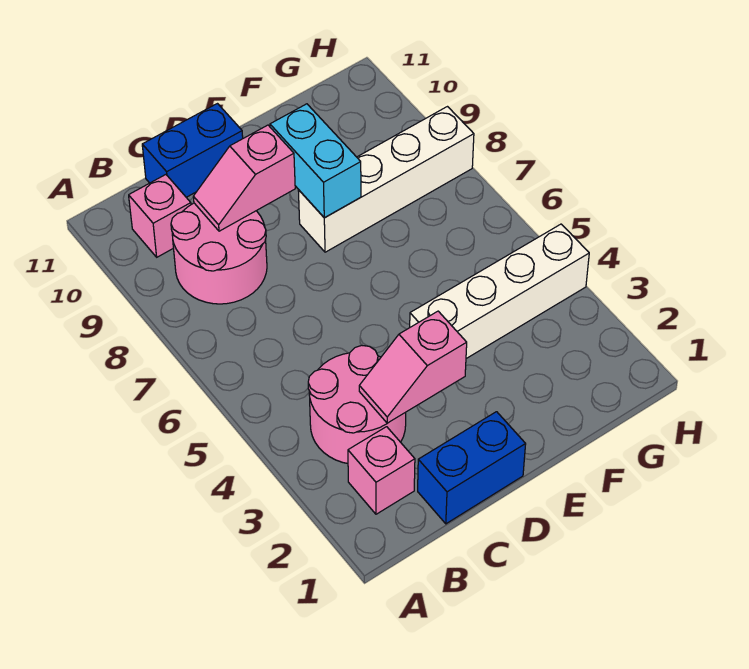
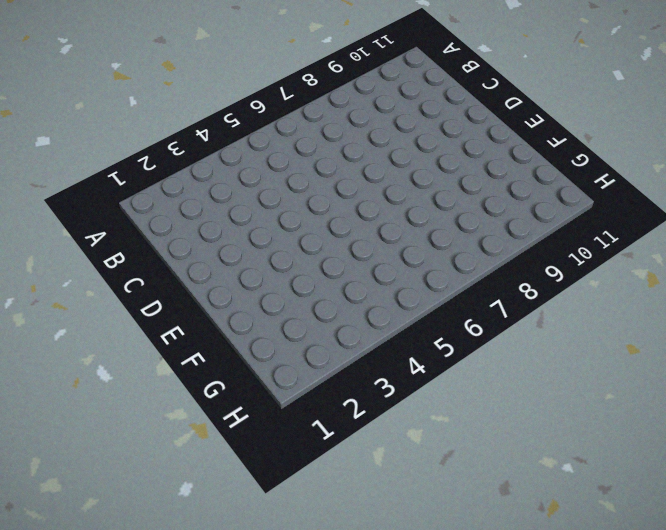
none -> pink 1x1 brick [348,427,415,514]
none -> pink 2x2 round brick [308,345,406,463]

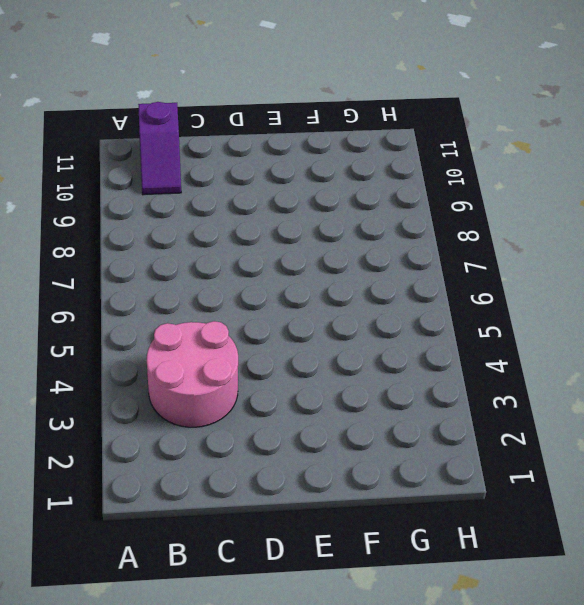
purple 1x2 slope [138,102,181,195] -> pink 1x1 brick [129,175,191,257]
none -> pink 1x1 brick [348,427,415,514]
none -> pink 2x2 round brick [171,203,267,304]

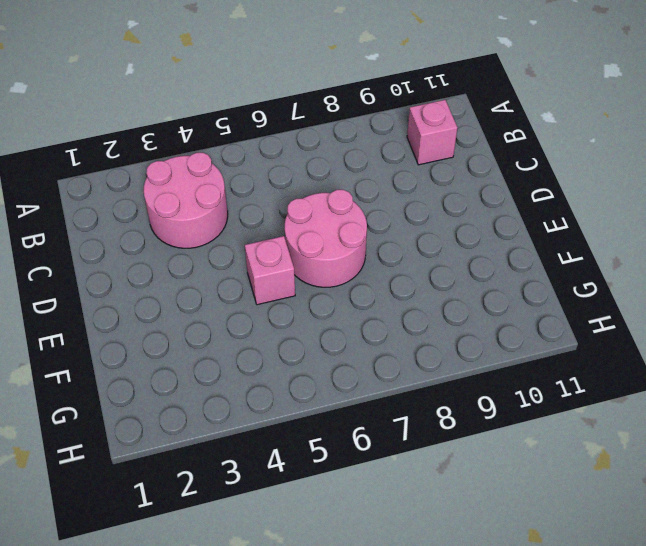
pink 2x2 round brick [285,190,367,287] -> pink 2x2 round brick moved to [171,203,267,304]
pink 1x1 brick [245,236,295,305] -> pink 1x1 brick moved to [348,427,415,514]
none -> blue 1x2 brick [418,412,526,524]
none -> blue 1x2 brick [142,104,243,197]

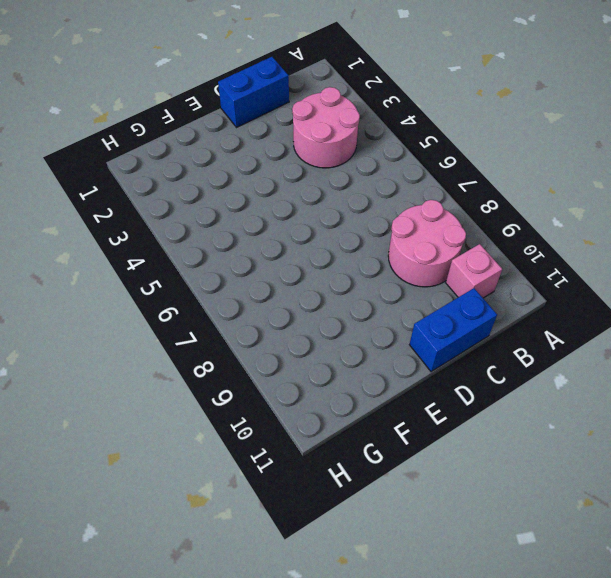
none -> pink 1x1 brick [348,427,415,514]
none -> white 1x4 brick [410,224,589,359]

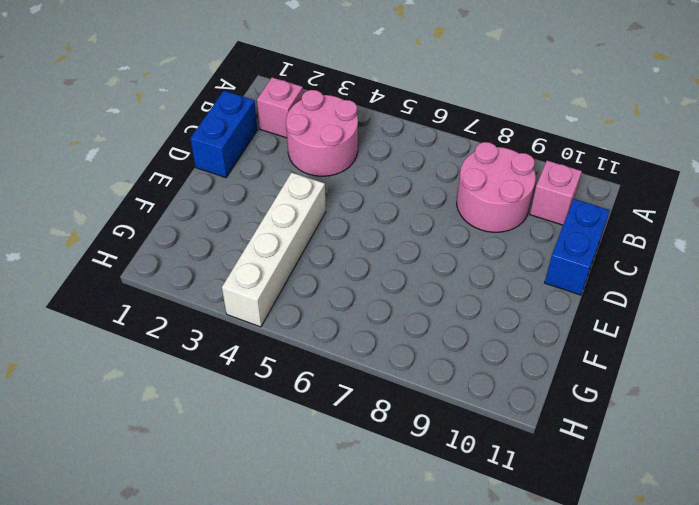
none -> white 1x4 brick [298,107,474,252]
none -> pink 1x2 slope [359,311,467,423]

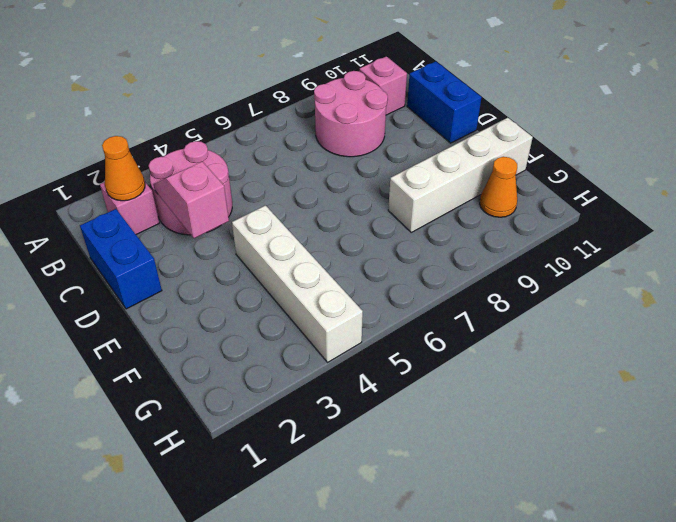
orange 1x1 cone [102,136,145,201] -> none
white 1x4 brick [388,118,533,232] -> white 1x4 brick turned to [298,107,474,252]
orange 1x1 cone [480,157,517,217] -> none
none -> pink 1x2 slope [193,125,295,231]
none -> cyan 1x2 brick [270,104,361,218]

